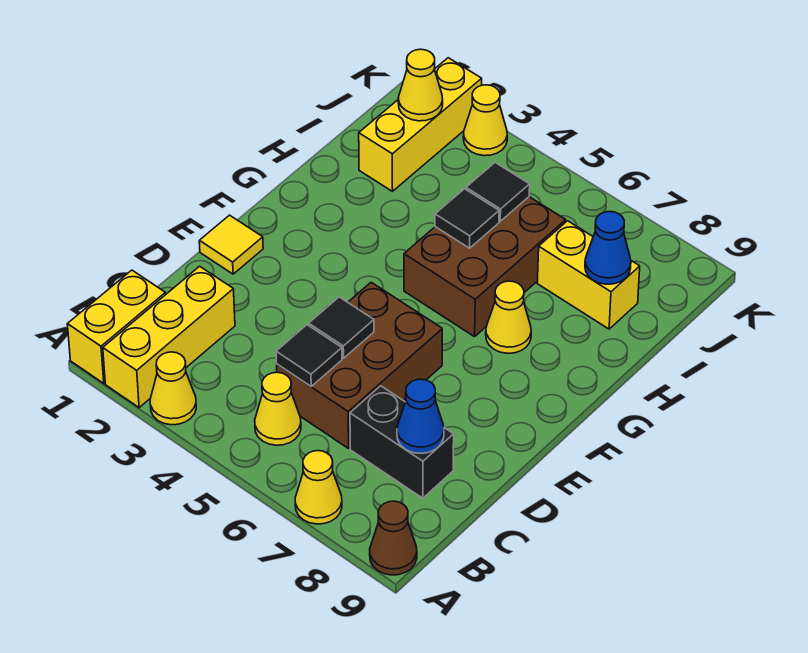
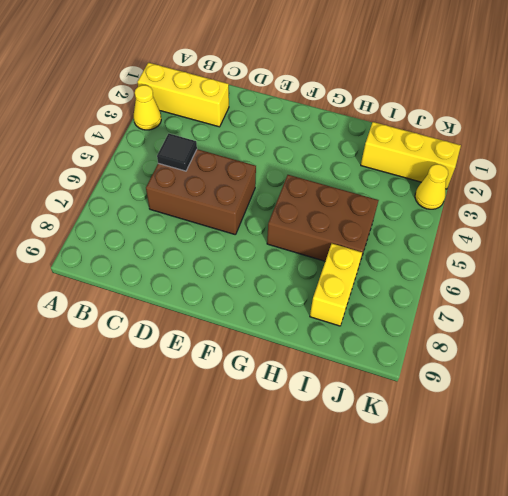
none -> yellow 1x2 brick [67,270,166,383]
none -> yellow 1x1 cone [295,451,342,524]
none -> brown 1x1 cone [370,501,417,575]

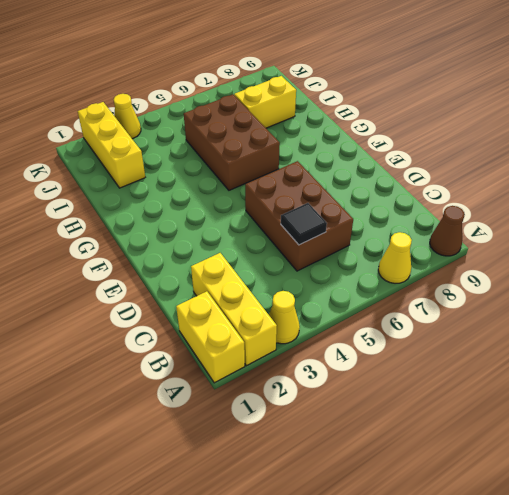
none -> yellow 1x1 cone [255,372,301,445]
none -> black 1x2 brick [350,386,454,498]
none -> yellow 1x1 tile [199,215,263,274]

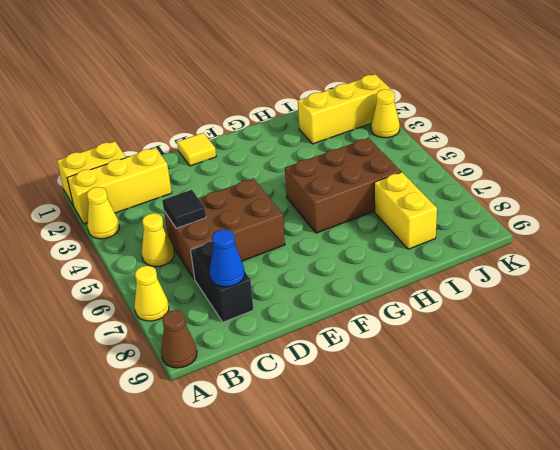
none -> yellow 1x1 cone [486,281,531,353]
none -> black 1x1 tile [309,297,374,358]
none -> black 1x1 tile [435,189,499,248]

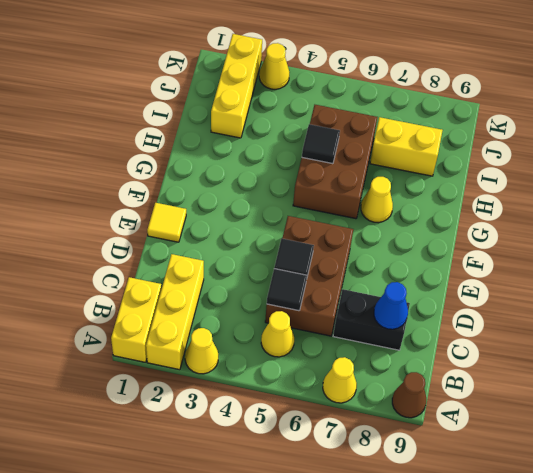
none -> black 1x1 tile [466,163,530,221]
none -> blue 1x1 cone [585,211,631,284]
none -> yellow 1x1 cone [398,49,443,121]

